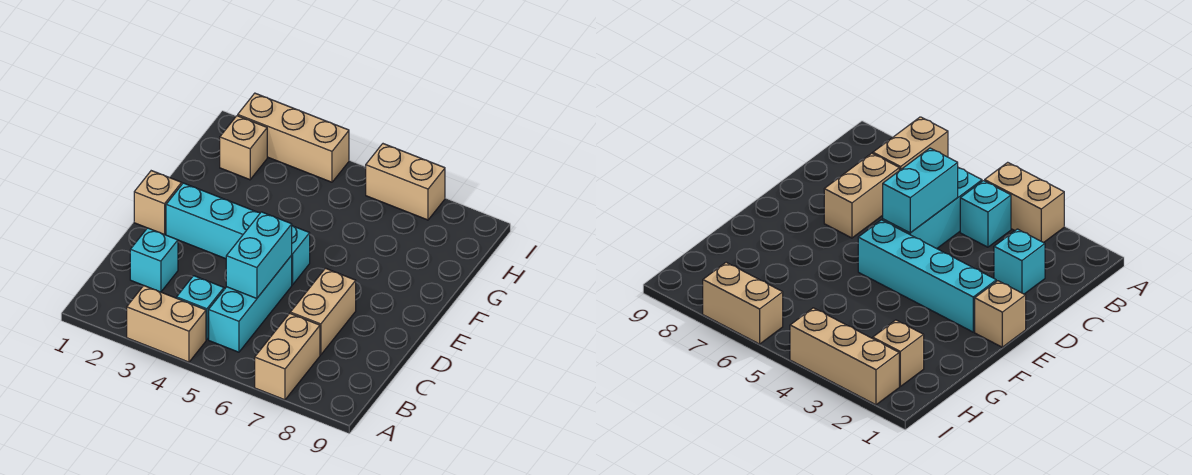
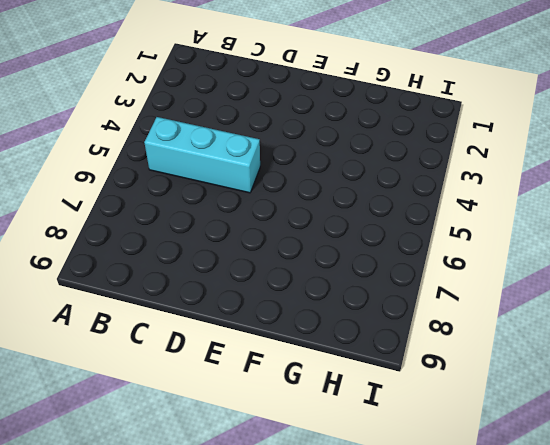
none -> tan 1x2 brick [127,286,206,362]
none -> tan 1x2 brick [255,313,320,400]
none -> cyan 1x1 brick [177,276,224,340]

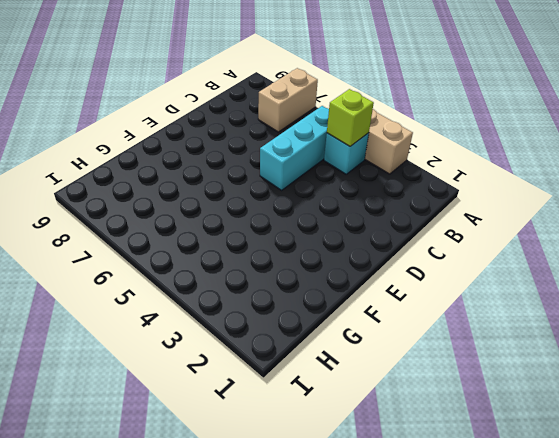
lime 1x1 brick [327,89,374,146] -> none
none -> cyan 1x1 brick [130,228,178,292]
none -> tan 1x2 brick [290,268,356,355]
none -> tan 1x1 brick [134,171,182,234]

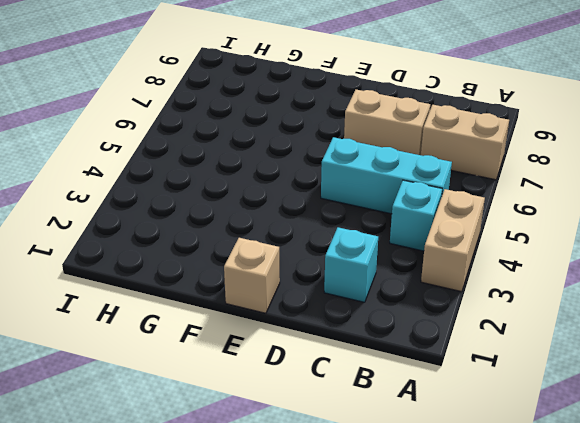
none -> cyan 1x4 brick [166,183,310,285]
none -> tan 1x1 brick [220,116,267,180]
none -> tan 1x3 brick [238,93,349,182]

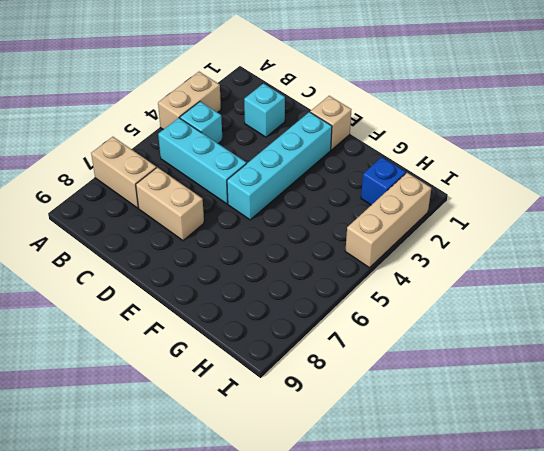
blue 1x1 brick [361,157,406,205] -> tan 1x1 brick [220,116,267,180]
none -> tan 1x2 brick [366,144,445,220]
none -> cyan 1x2 brick [226,212,292,298]

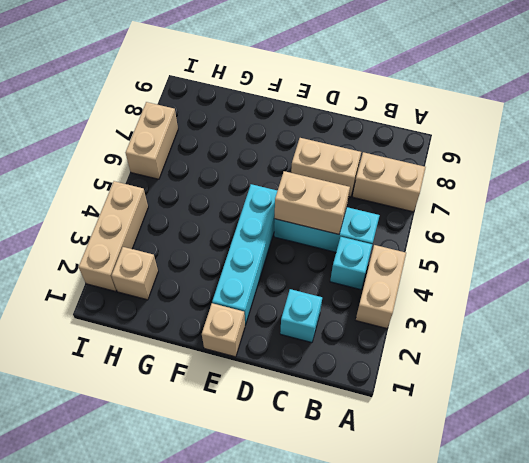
tan 1x2 brick [275,171,350,234] -> cyan 1x2 brick [226,212,292,298]

